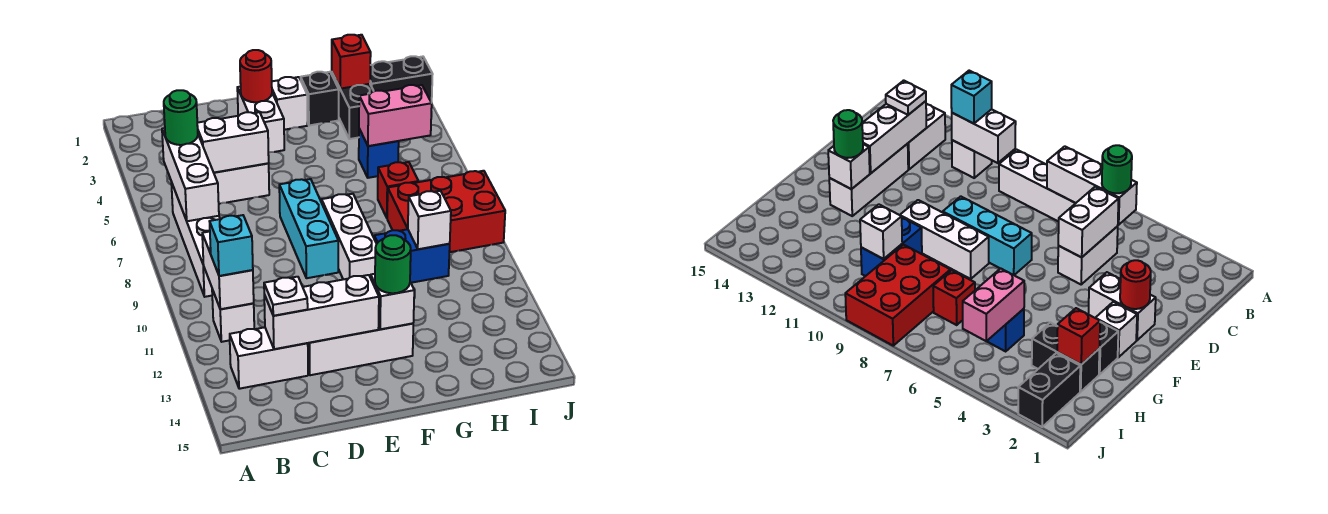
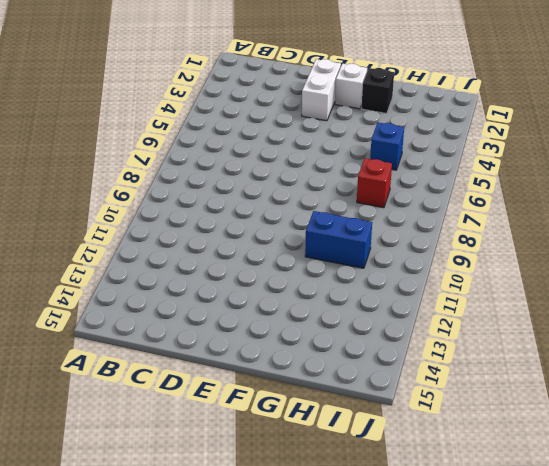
none -> white 1x4 brick [171,182,220,297]
none -> white 1x1 brick [212,289,254,342]
none -> white 1x2 brick [230,327,308,389]

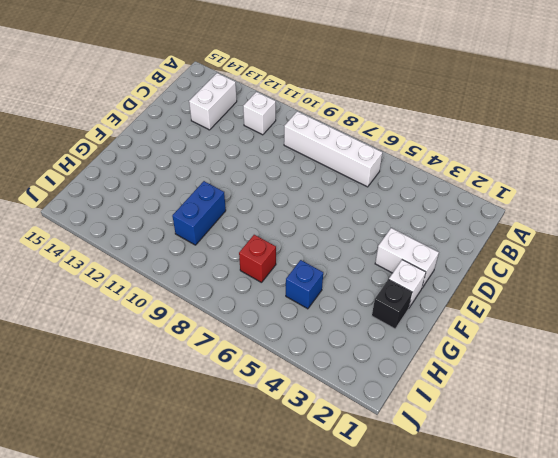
none -> white 1x2 brick [214,163,269,204]
none -> white 1x3 brick [308,323,413,375]
none -> cyan 1x3 brick [279,179,338,278]

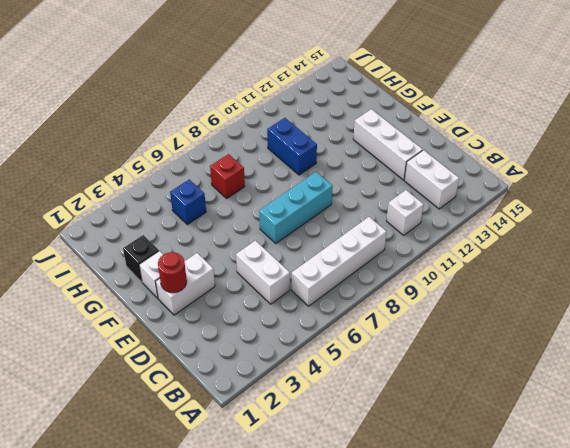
none -> white 1x3 brick [322,194,376,279]
none -> black 1x2 brick [332,73,374,139]
none -> red 2x3 brick [387,171,505,252]

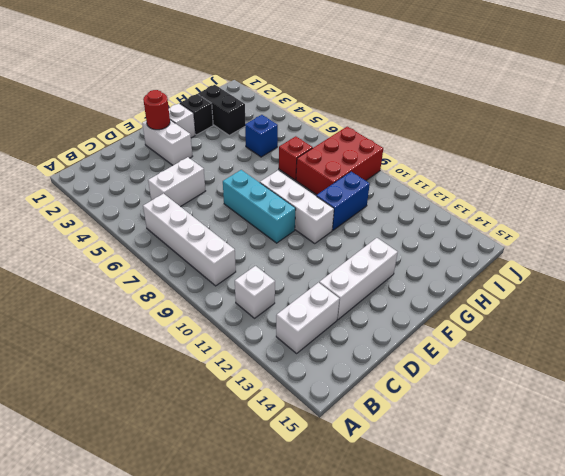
none -> black 1x2 brick [370,56,433,103]
none -> white 1x3 brick [162,128,219,221]
none -> white 1x2 brick [202,231,254,309]

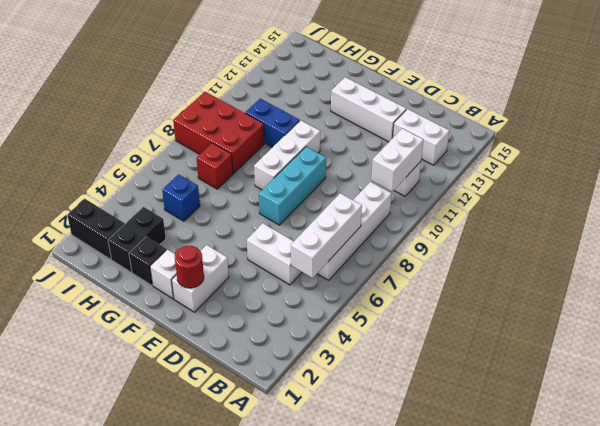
none -> white 1x2 brick [197,112,269,173]
none -> white 1x3 brick [264,275,379,349]
none -> white 1x1 brick [371,274,414,329]

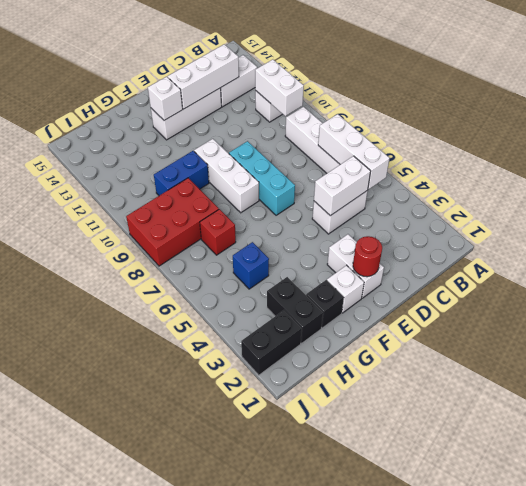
none -> red 1x1 brick [332,35,371,89]
none -> pink 1x2 brick [359,85,432,146]
none -> white 1x1 brick [408,191,451,249]

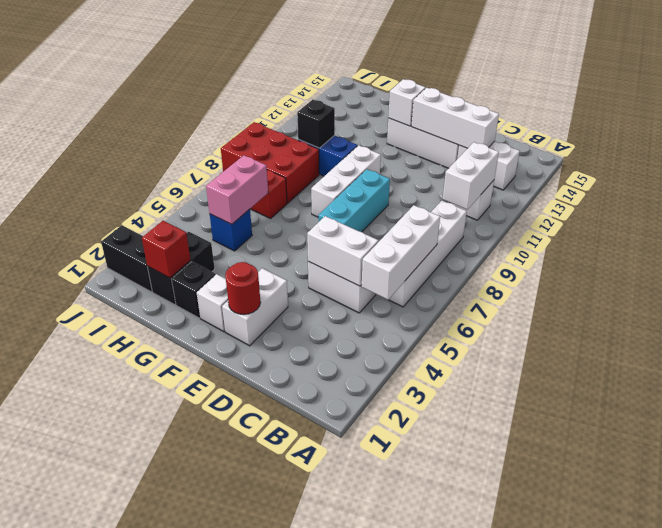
pink 1x2 brick [206,155,268,224] -> pink 1x2 brick turned to [359,85,432,146]
black 1x1 brick [297,100,335,148] -> white 1x1 brick [408,191,451,249]
none -> green 1x1 round brick [164,90,198,145]
none -> cyan 1x1 brick [210,215,253,276]
none -> white 1x1 plate [264,277,308,316]

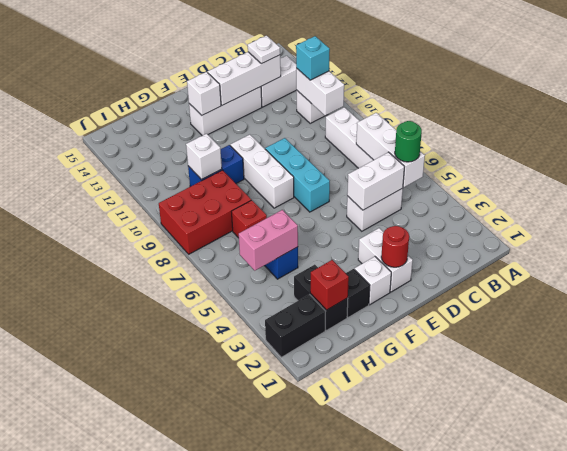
none -> green 1x1 round brick [375,235,411,293]

